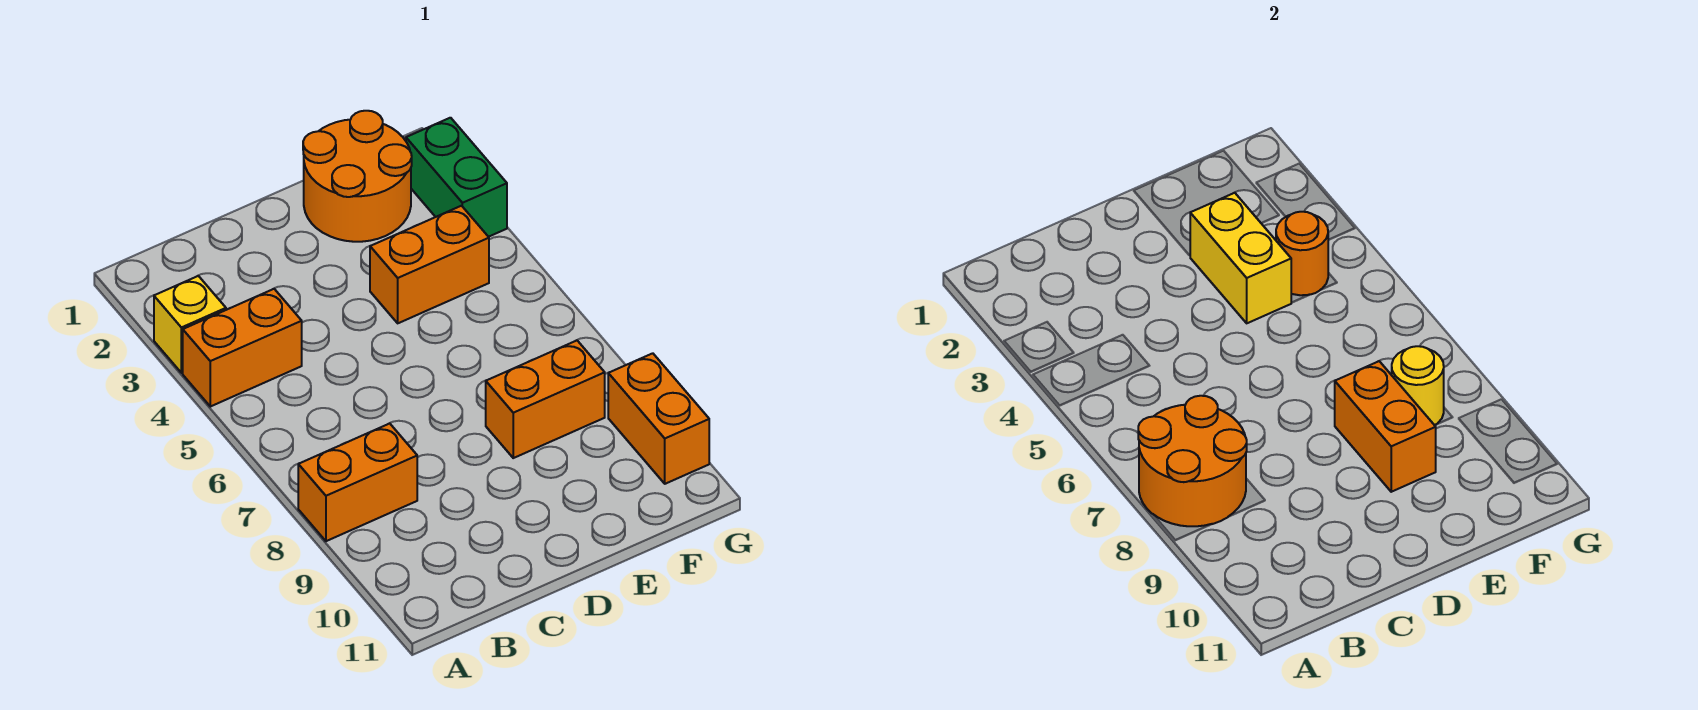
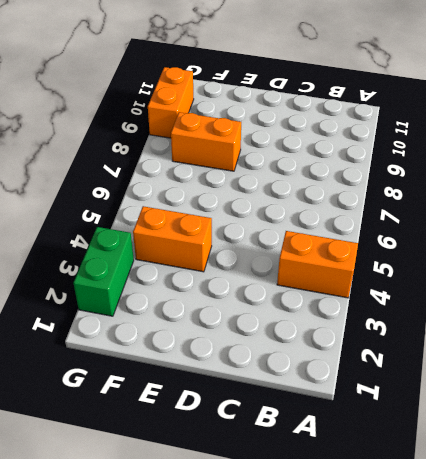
none -> yellow 1x1 brick [154,276,226,373]
none -> orange 1x2 brick [298,423,417,541]
none -> orange 2x2 round brick [303,111,412,242]

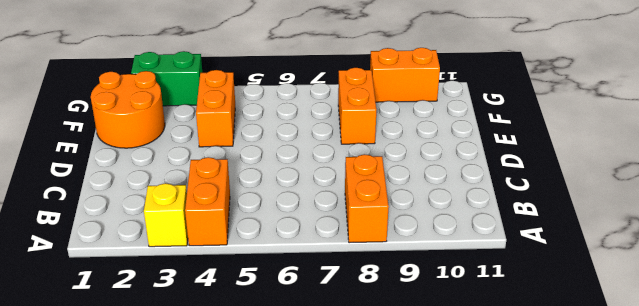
none -> orange 2x2 round brick [1138,396,1247,526]
none -> yellow 1x2 brick [1190,193,1291,323]
none -> orange 1x2 brick [1335,361,1436,492]

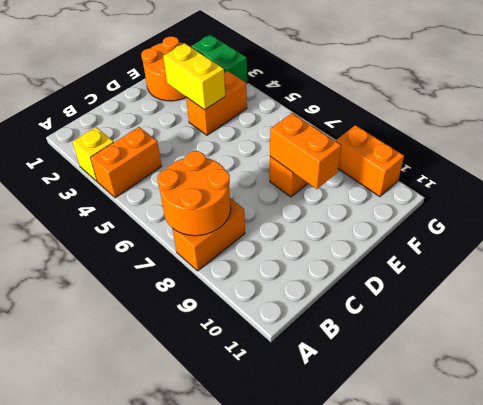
none -> orange 1x1 round brick [1276,212,1328,295]
none -> yellow 1x1 round brick [1392,346,1444,425]

